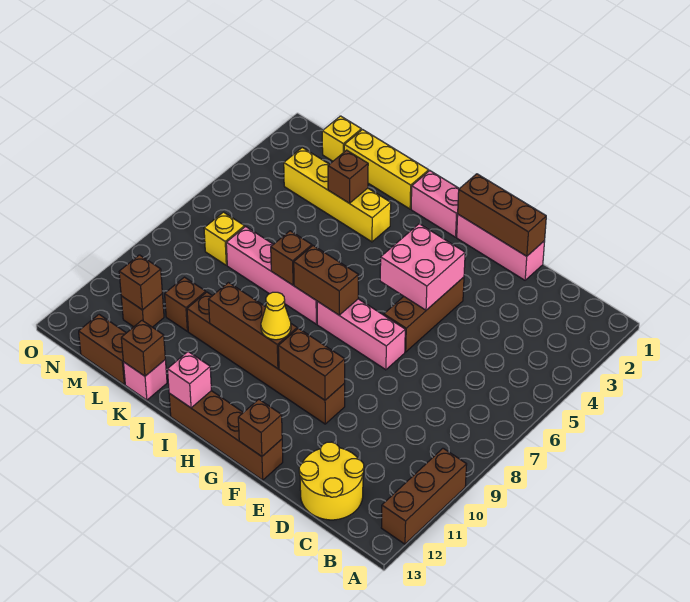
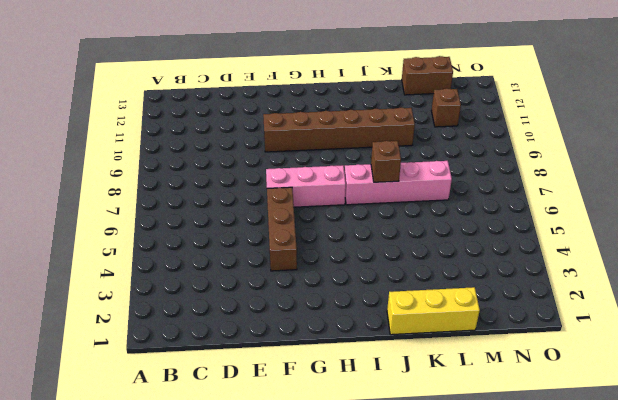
none -> brown 1x3 brick [381,448,467,544]
none -> yellow 2x2 round brick [299,442,364,520]
none -> pink 1x3 brick [457,214,545,280]

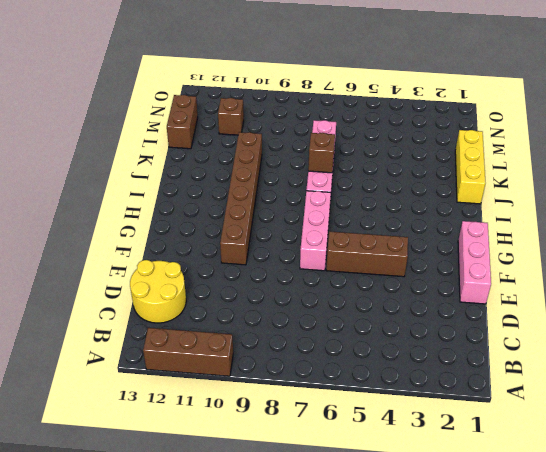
none -> brown 1x4 brick [169,391,283,480]
none -> pink 1x2 brick [411,171,459,237]
none -> yellow 1x4 brick [284,148,391,242]

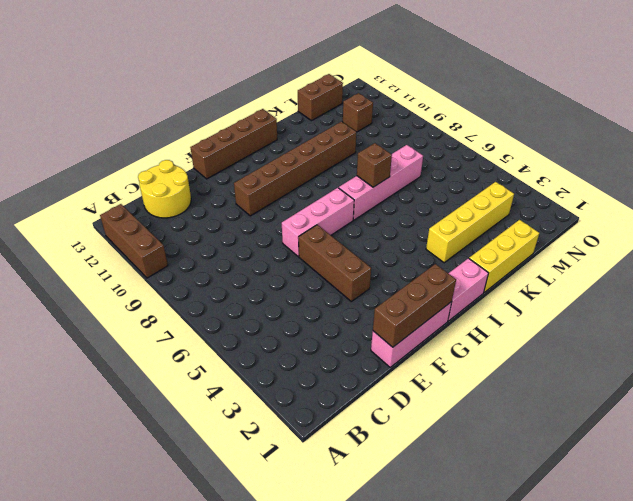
none -> pink 1x1 brick [123,360,167,400]
none -> brown 1x1 brick [165,277,206,331]
none -> yellow 1x1 brick [322,116,361,161]

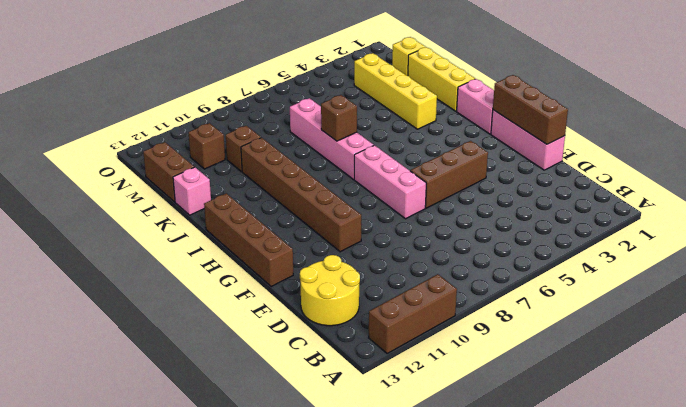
none -> yellow 1x1 brick [204,212,245,265]
none -> pink 2x2 brick [380,224,465,310]
none -> brown 1x2 brick [278,328,345,400]

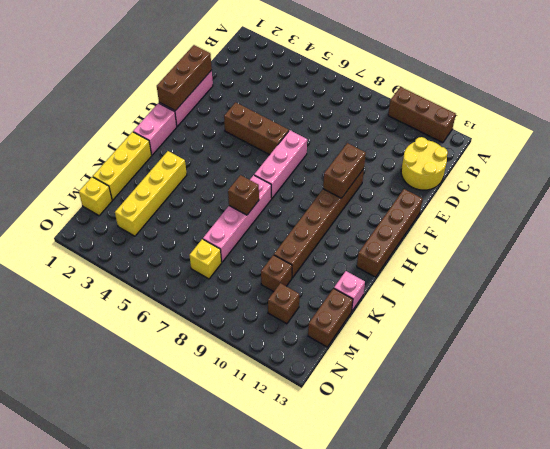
none -> pink 2x2 brick [380,224,465,310]
none -> brown 1x1 brick [238,399,282,456]
none -> brown 1x2 brick [294,246,358,315]

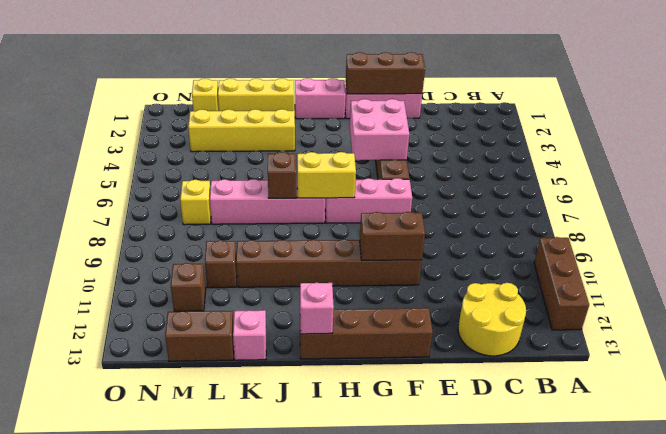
yellow 1x2 brick [297,152,356,198] -> brown 1x2 brick [294,246,358,315]
none -> brown 1x1 brick [238,399,282,456]
none -> brown 1x3 brick [208,283,297,369]
none -> brown 1x1 brick [328,150,368,203]

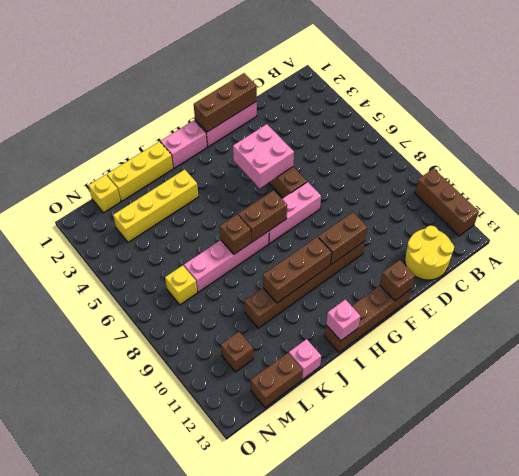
none -> brown 1x1 brick [165,277,206,331]
none -> brown 1x1 brick [328,150,368,203]
none -> brown 1x1 brick [121,321,165,376]

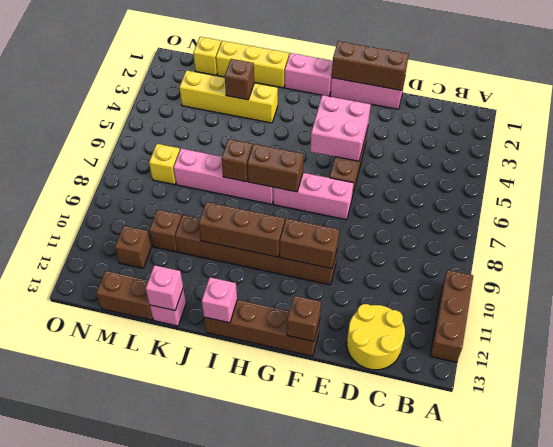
pink 1x1 brick [146,265,183,311] -> brown 1x1 brick [121,321,165,376]
none -> brown 1x1 brick [119,255,162,310]
none -> yellow 1x1 cone [261,292,291,340]

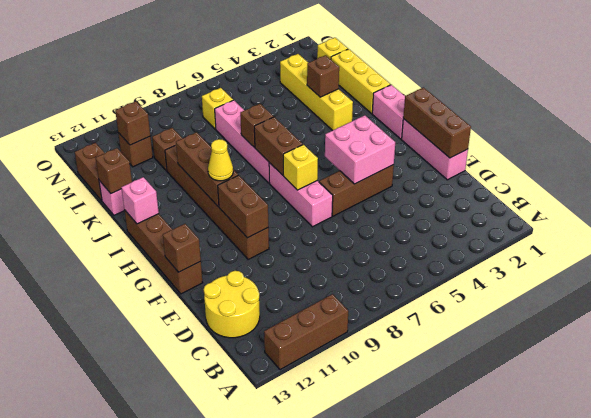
yellow 1x1 brick [283,145,318,190] -> none

